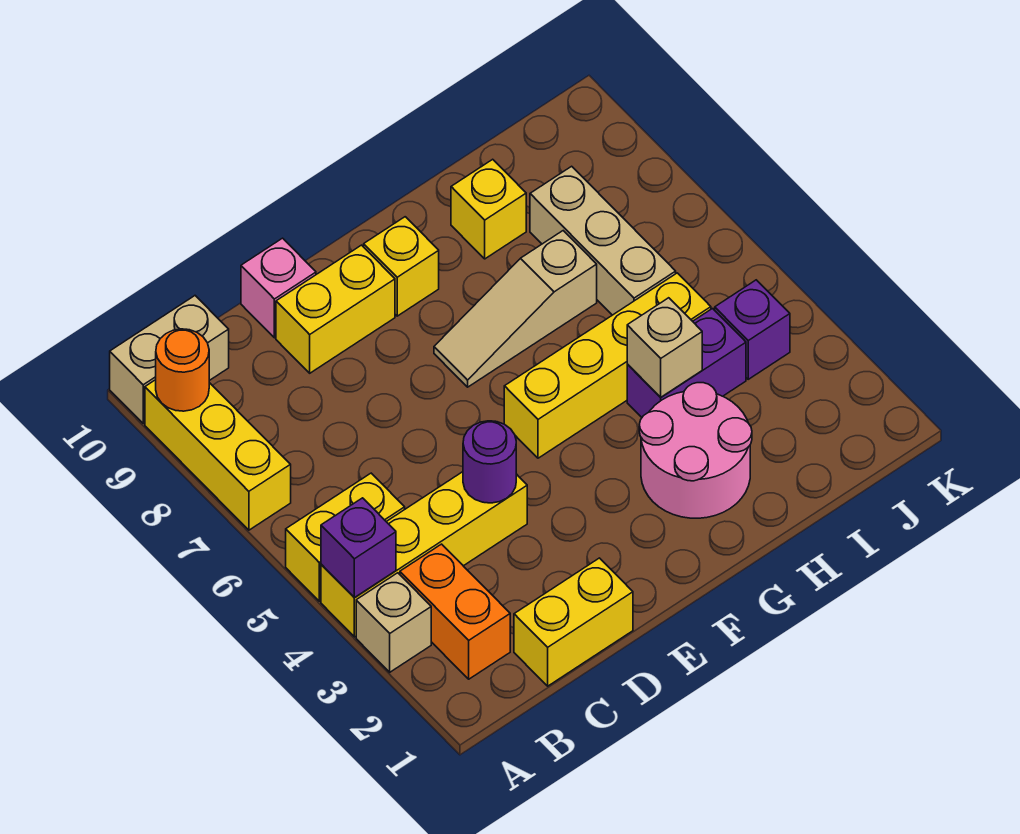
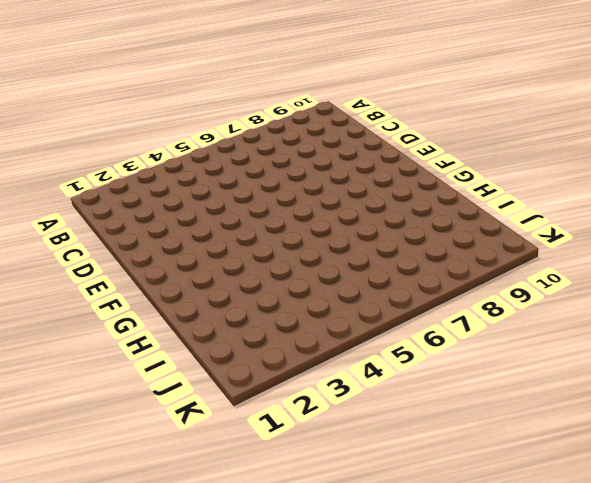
none -> tan 1x1 brick [356,573,431,672]
none -> yellow 1x4 brick [321,472,527,637]
none -> yellow 1x2 brick [286,473,405,601]

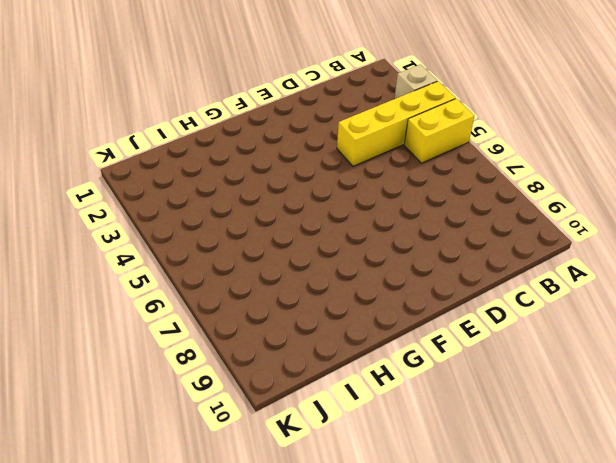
none -> yellow 1x3 brick [145,380,291,530]
none -> tan 1x2 brick [110,296,229,423]
none -> orange 1x2 brick [400,544,510,679]

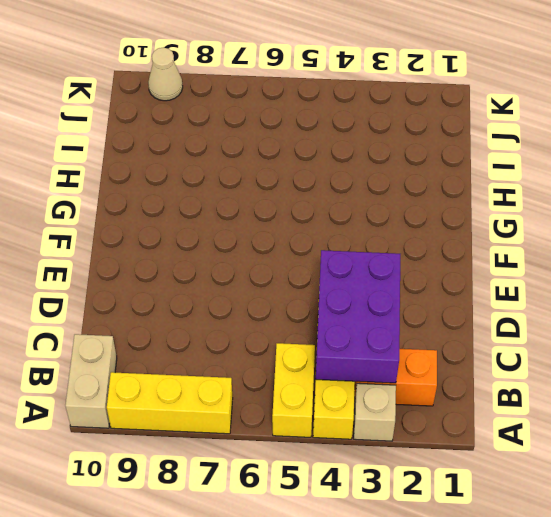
purple 2x3 brick [316,250,400,383] -> purple 1x1 round brick [463,421,516,503]
tan 1x1 cone [148,48,183,101] -> none
none -> yellow 1x2 brick [514,558,633,686]
none -> yellow 1x2 brick [276,245,395,373]
none -> pink 1x1 brick [241,238,316,338]

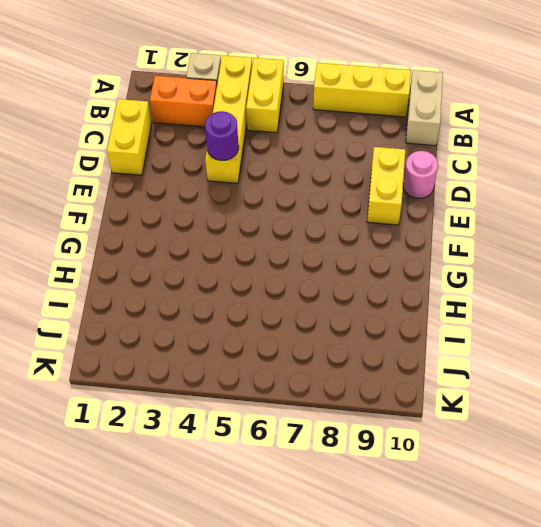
pink 1x1 round brick [403,151,438,198] -> pink 1x1 brick [241,238,316,338]
none -> yellow 1x4 brick [504,273,711,458]
none -> tan 1x3 slope [434,231,597,387]
none -> yellow 1x1 brick [364,217,439,316]

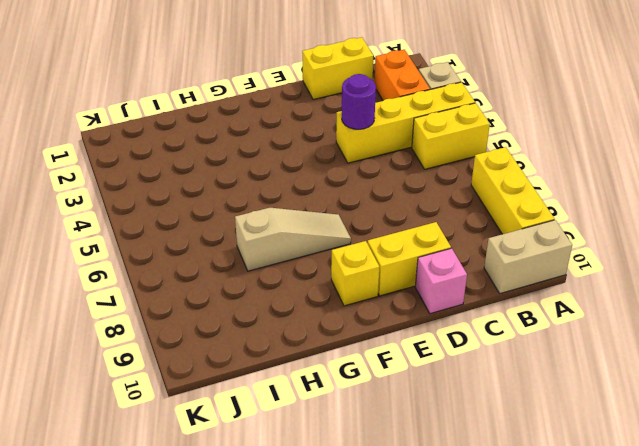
none -> yellow 1x4 brick [504,273,711,458]
none -> pink 2x2 round brick [639,383,752,518]
none -> purple 1x2 brick [627,309,746,417]

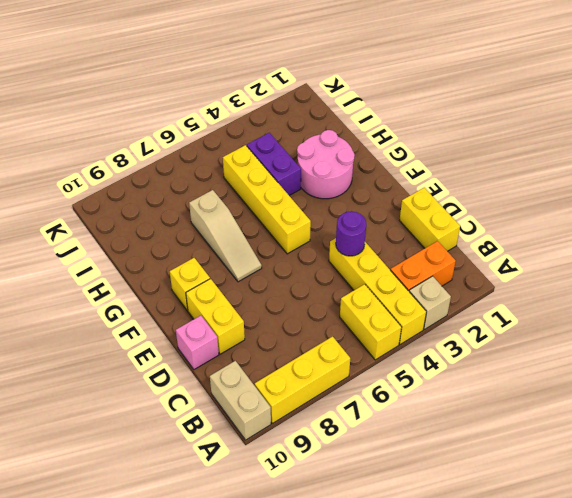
none -> yellow 1x1 brick [451,159,526,259]
none -> tan 1x3 brick [530,166,676,315]
none -> purple 1x1 brick [715,280,790,379]

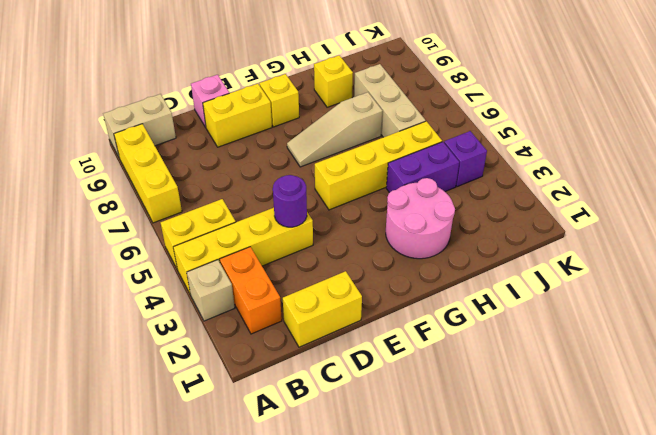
none -> purple 1x1 brick [321,498,396,598]
none -> orange 1x1 round brick [156,329,209,411]
none -> tan 1x1 brick [627,298,702,397]

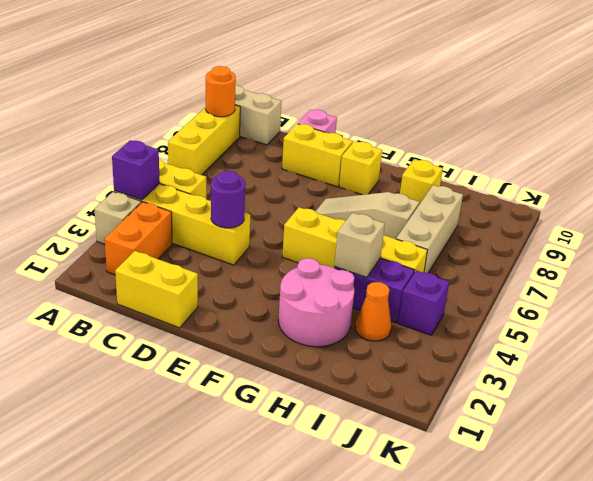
orange 1x1 cone [355,282,392,341] -> none

